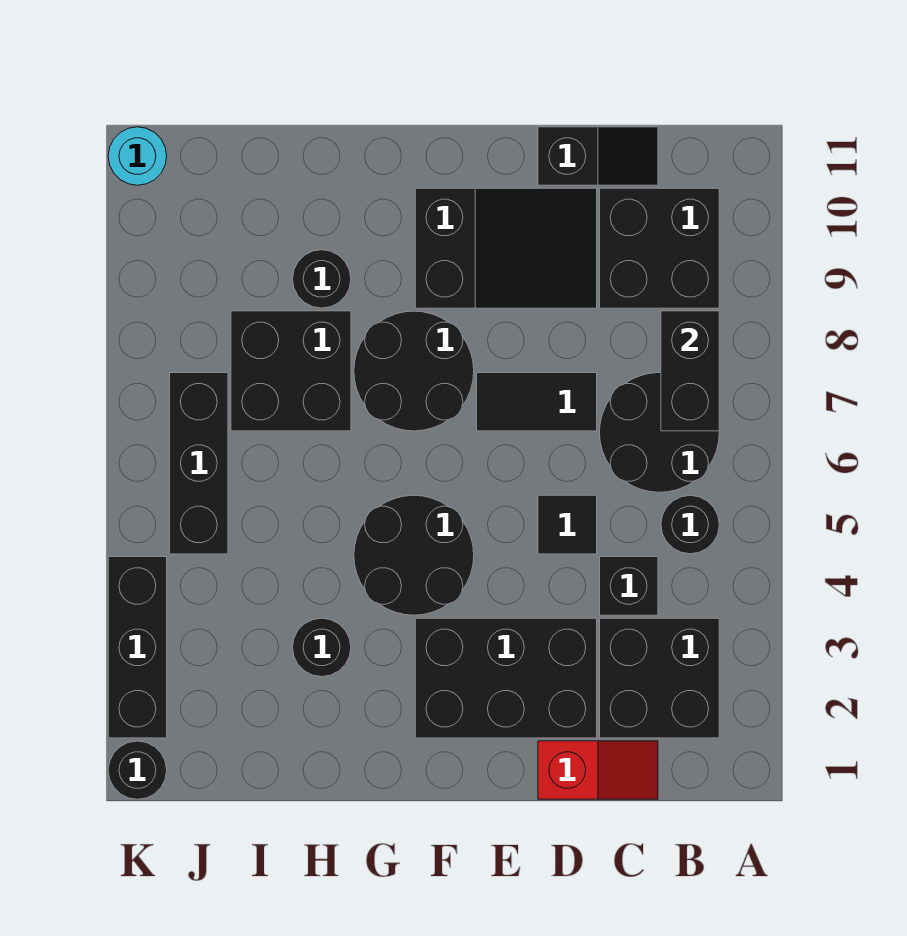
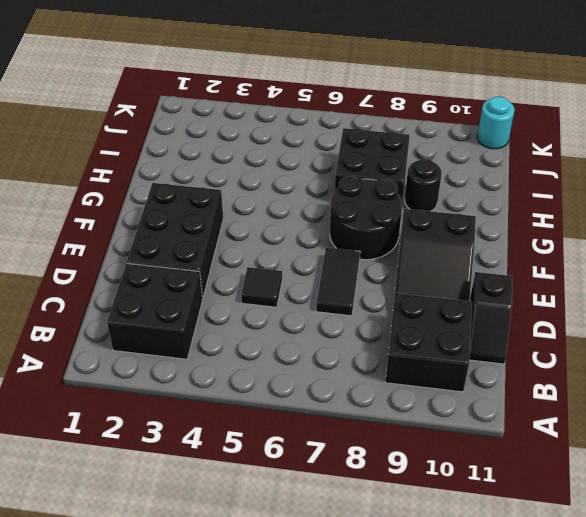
none -> black 1x1 round brick [661,495,719,554]
none -> black 2x2 round brick [600,373,719,492]
none -> red 1x2 slope [538,741,658,799]

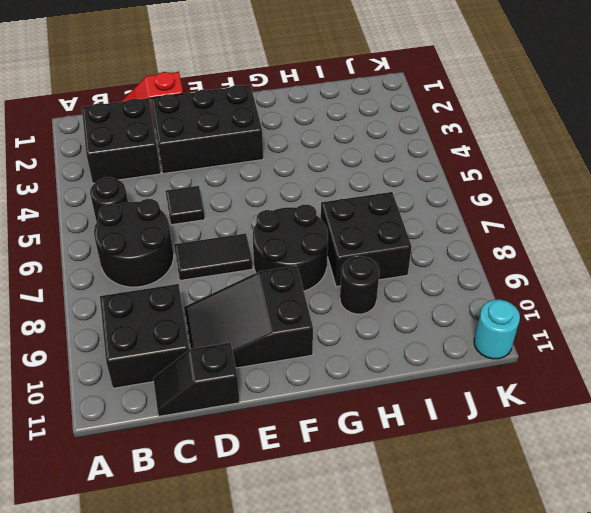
none -> black 1x1 brick [600,557,658,615]
none -> black 2x2 round brick [354,495,474,615]
none -> black 1x1 round brick [293,618,351,677]

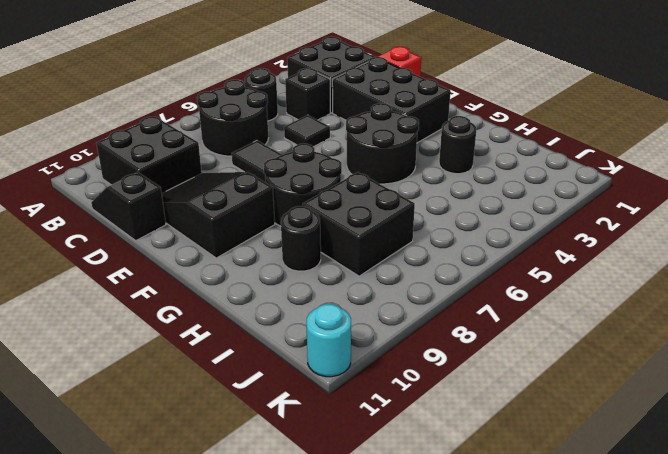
none -> black 1x3 brick [170,373,228,554]
none -> black 1x1 round brick [108,741,167,799]
none -> black 1x3 brick [108,557,167,738]

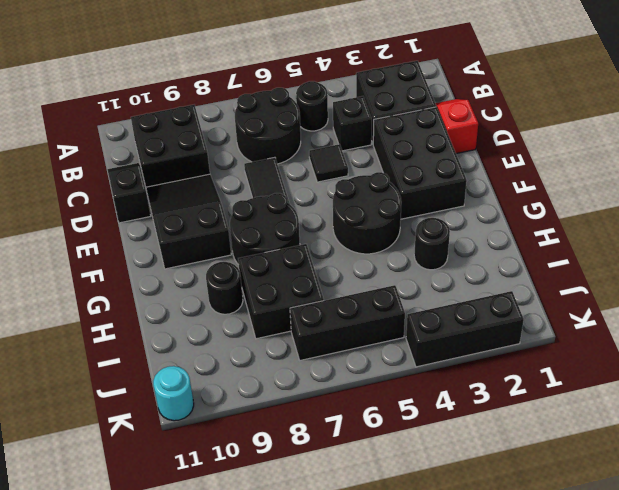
none -> black 1x1 round brick [108,741,167,799]
none -> black 1x2 brick [661,311,719,431]

